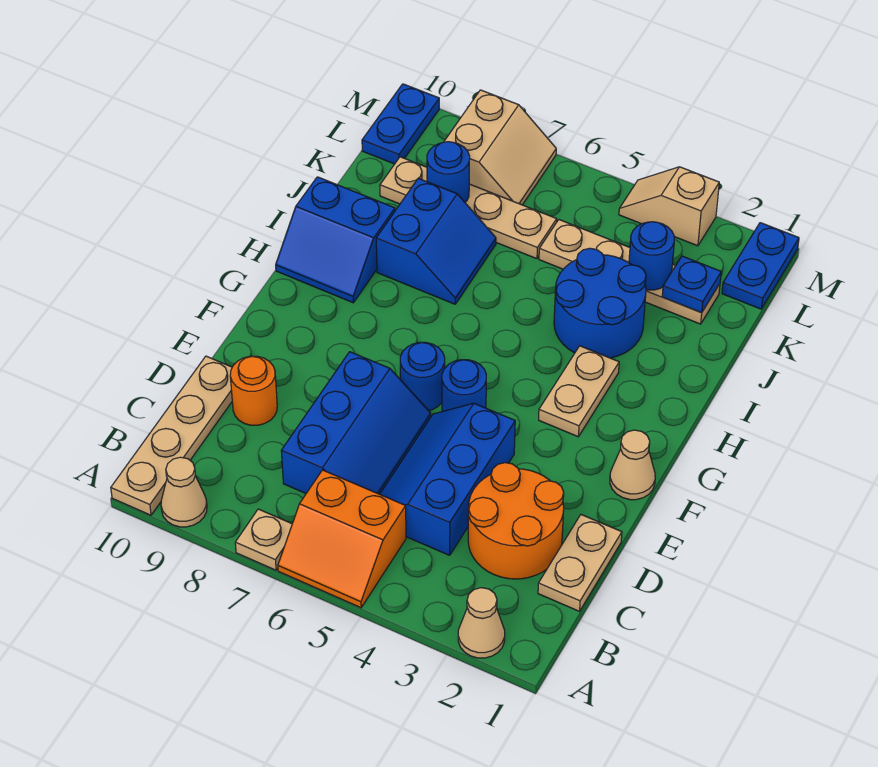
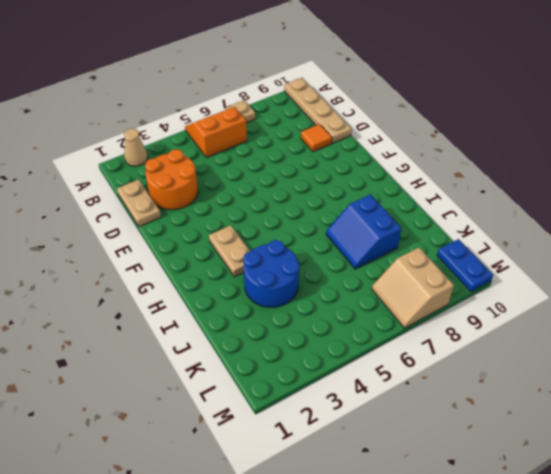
orange 1x1 tile [301,124,332,152] -> orange 1x1 round brick [230,356,277,425]
none -> tan 1x1 cone [161,457,207,527]
none -> blue 2x3 slope [380,403,515,555]
none -> blue 2x3 slope [281,352,431,494]

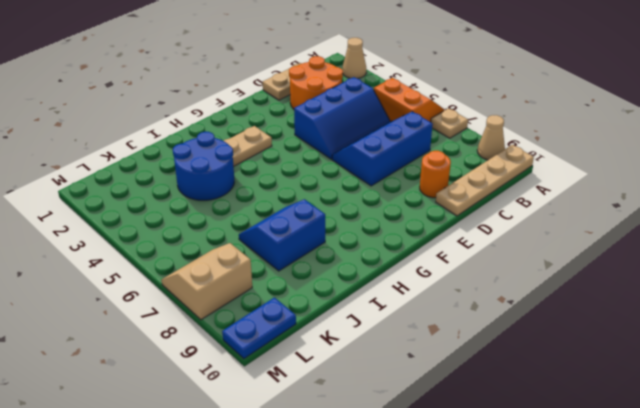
none -> tan 1x1 cone [610,430,655,500]
none -> blue 1x1 round brick [442,360,486,411]
none -> blue 1x1 round brick [400,342,445,411]

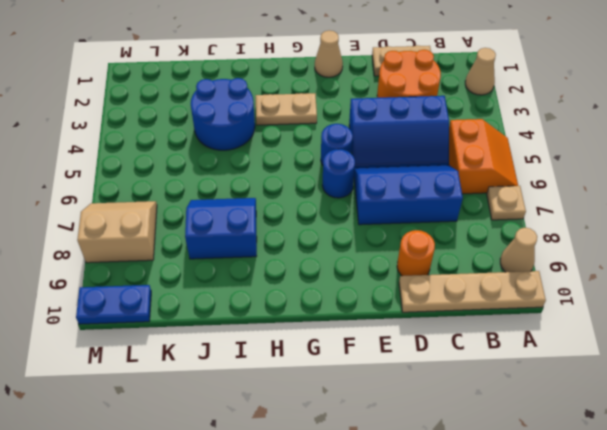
none -> blue 2x2 slope [276,177,395,303]
none -> tan 1x4 plate [539,220,720,324]
none -> tan 1x4 plate [380,157,557,259]

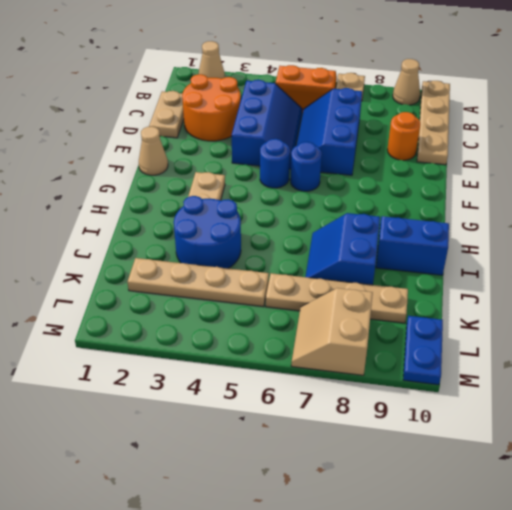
none -> blue 1x2 plate [722,223,799,309]
none -> tan 1x2 slope [619,167,719,246]
none -> blue 1x1 plate [662,256,721,313]

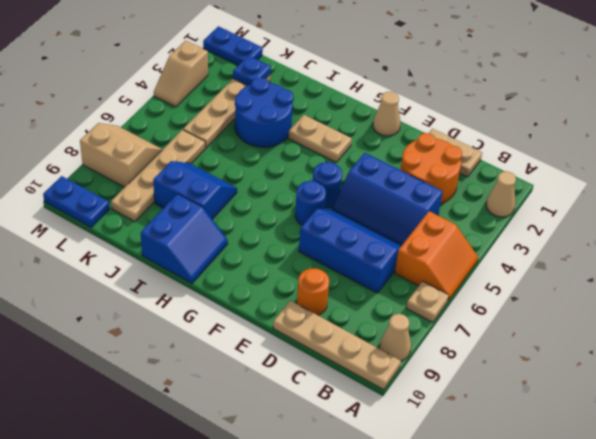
none -> blue 1x1 round brick [629,222,674,290]
none -> blue 1x1 round brick [427,142,470,202]

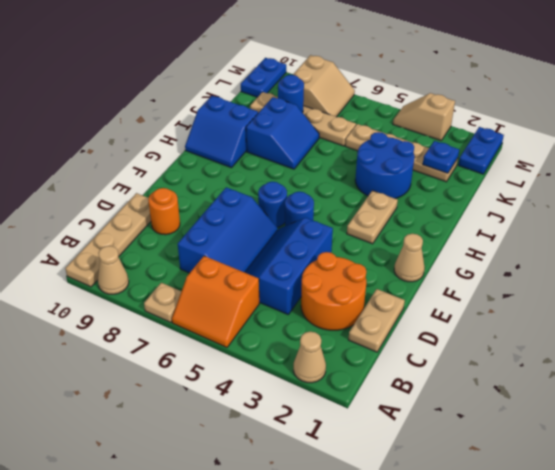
none -> blue 1x1 round brick [629,222,674,290]

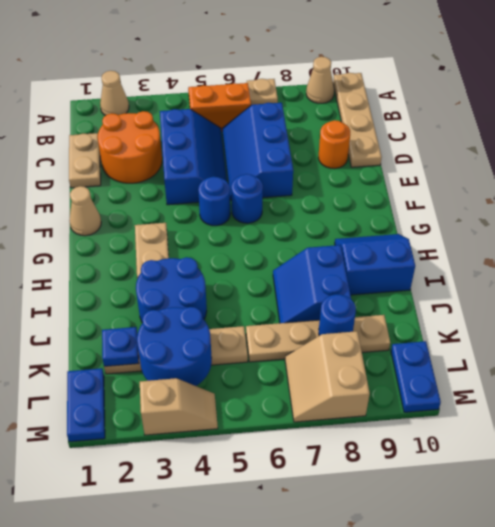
blue 2x2 round brick [137,307,212,386] -> blue 1x1 round brick [629,222,674,290]

